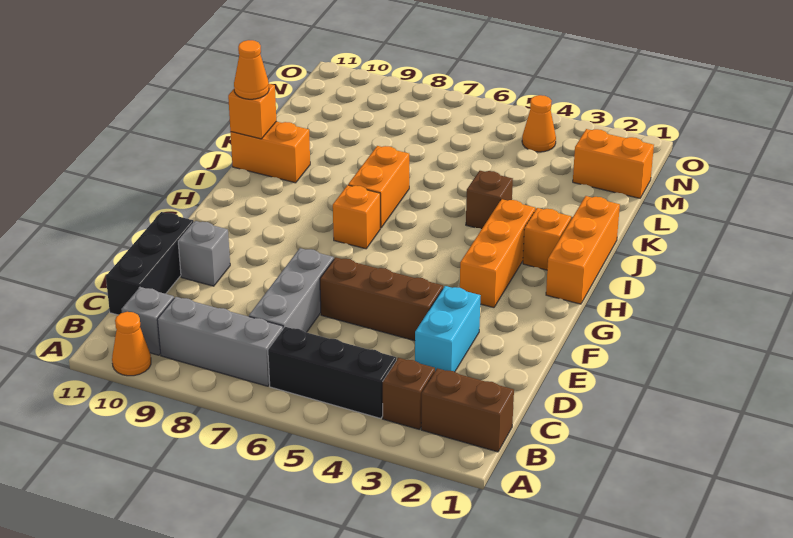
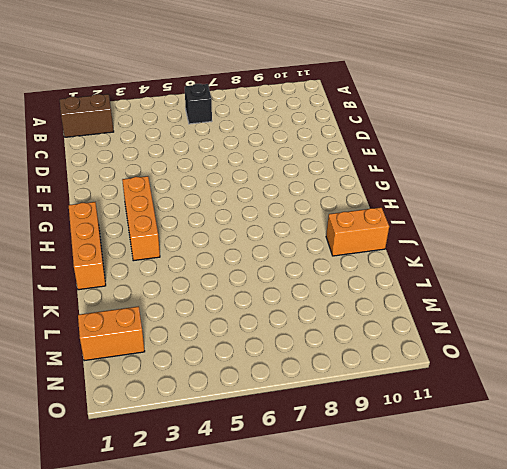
black 1x1 brick [185,84,212,124] -> black 1x3 brick [268,327,396,419]
none -> orange 1x1 cone [112,312,151,376]
none -> brown 1x1 brick [383,358,435,430]
none -> grey 1x3 brick [157,297,283,386]

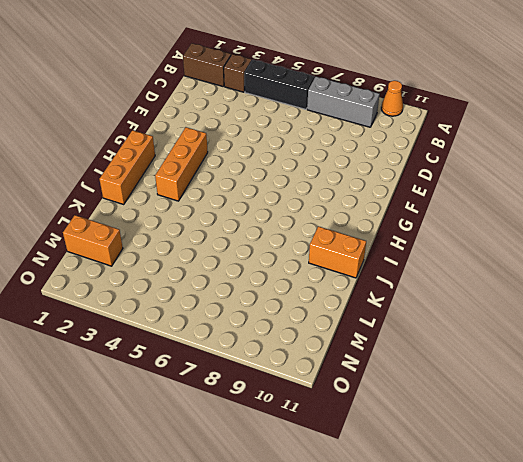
none -> grey 1x1 brick [121,287,174,355]
none -> grey 1x3 brick [249,248,334,332]
none -> black 1x3 brick [106,212,194,315]

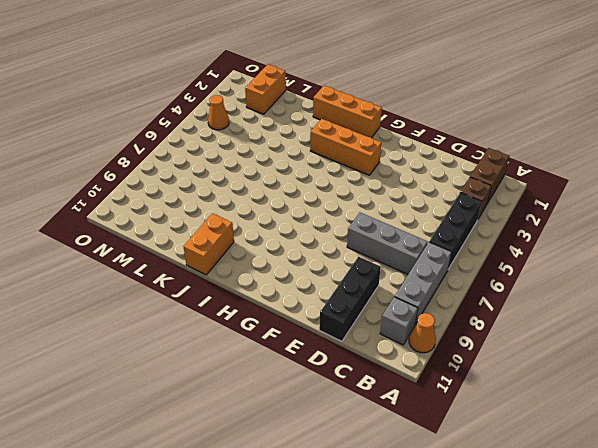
black 1x3 brick [319,257,381,341] -> black 1x3 brick turned to [106,212,194,315]
none -> cyan 1x2 brick [415,286,481,372]
none -> brown 1x3 brick [320,257,443,341]
none -> grey 1x1 brick [178,221,230,286]

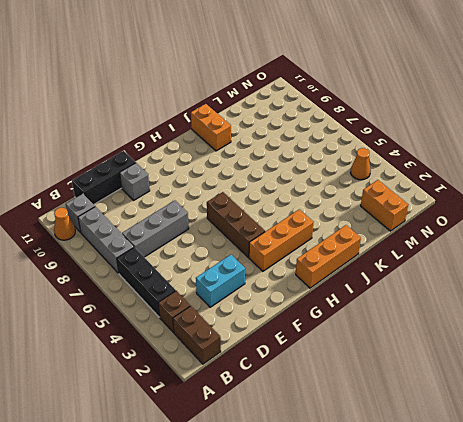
brown 1x3 brick [207,192,265,257] -> brown 1x3 brick moved to [320,257,443,341]
none -> orange 1x1 brick [333,185,380,249]
none -> orange 1x1 brick [523,208,571,270]
none -> orange 1x2 brick [348,146,409,228]

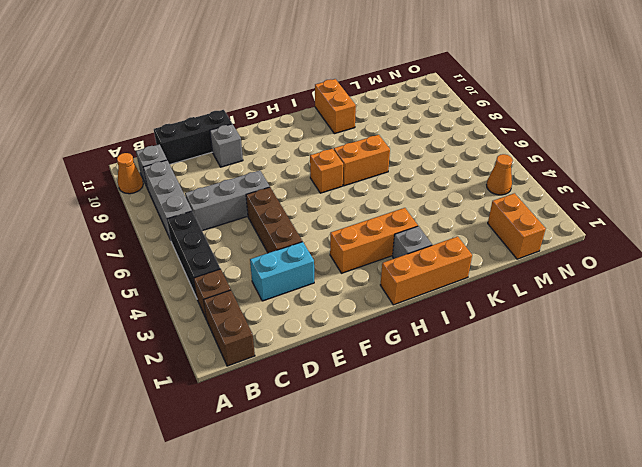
grey 1x1 brick [392,226,432,259] -> orange 1x1 brick [523,208,571,270]
none -> brown 1x1 brick [466,171,513,229]
none -> orange 1x1 brick [228,84,276,139]
none -> orange 1x1 cone [234,40,269,99]

